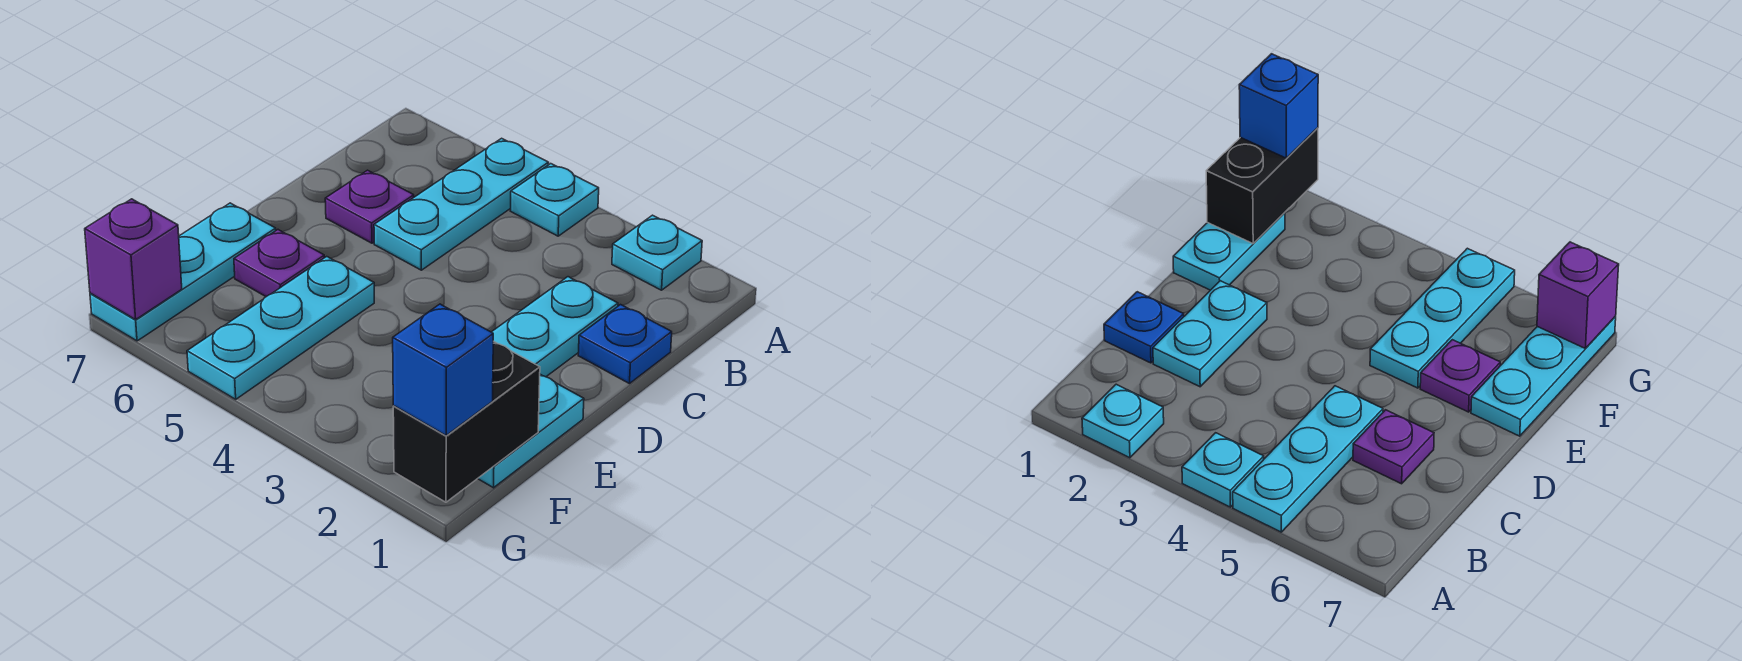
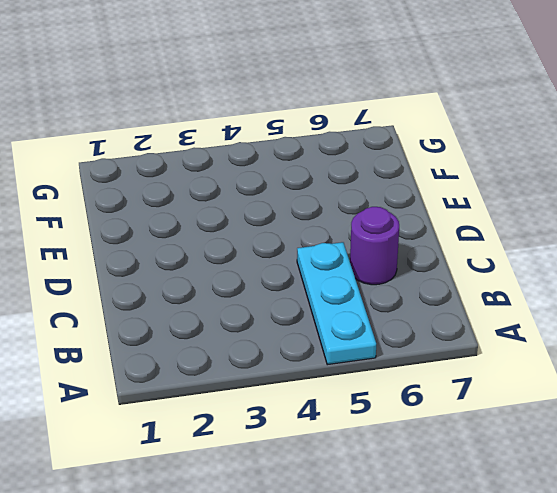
purple 1x1 round brick [350,207,399,285] -> purple 1x1 plate [325,170,414,243]
none -> cyan 1x1 plate [612,215,702,290]
none -> cyan 1x1 plate [511,164,599,236]
none -> blue 1x1 plate [578,305,672,384]

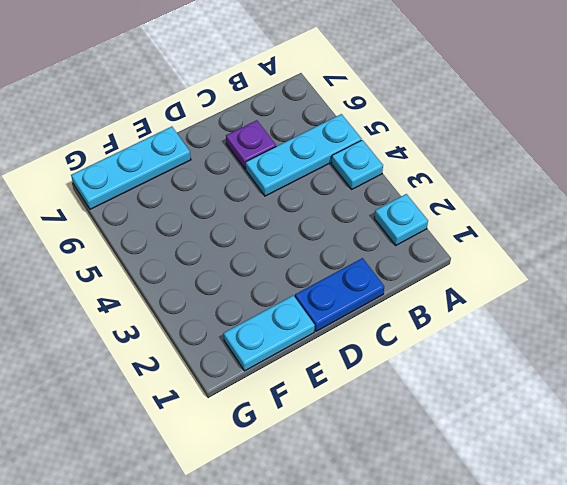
blue 1x2 plate [295,258,384,331] -> blue 1x1 plate [578,305,672,384]
none -> cyan 1x2 plate [492,277,618,377]
none -> cyan 1x3 plate [187,257,374,399]
none -> purple 1x1 plate [234,230,324,297]

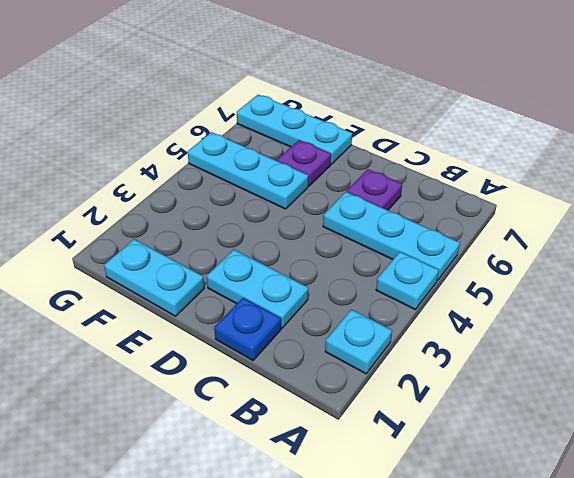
none -> black 1x2 brick [393,341,540,502]
none -> purple 1x1 brick [85,199,182,320]
none -> blue 1x1 brick [393,304,493,435]

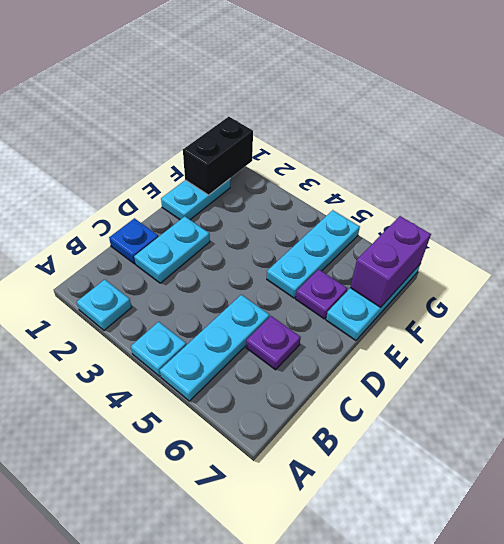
purple 1x2 brick [350,216,431,307] -> purple 1x1 brick [85,199,182,320]
none -> blue 1x1 brick [393,304,493,435]

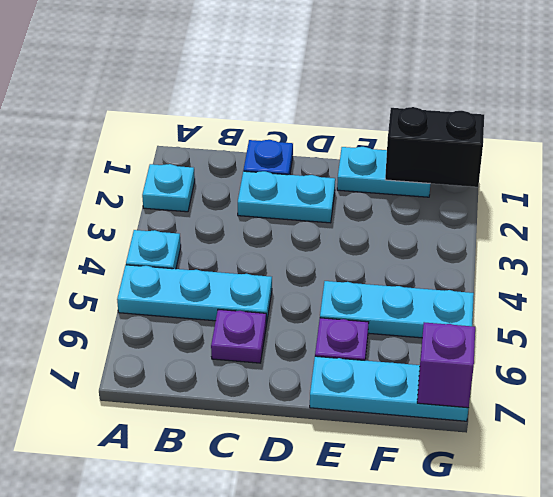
none -> blue 1x1 brick [393,304,493,435]

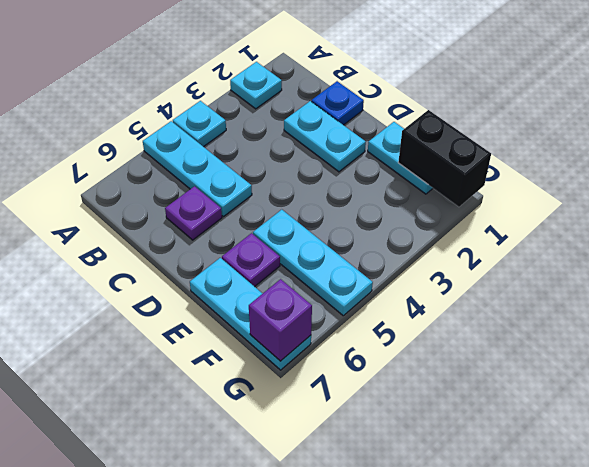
none -> blue 1x1 brick [393,304,493,435]

